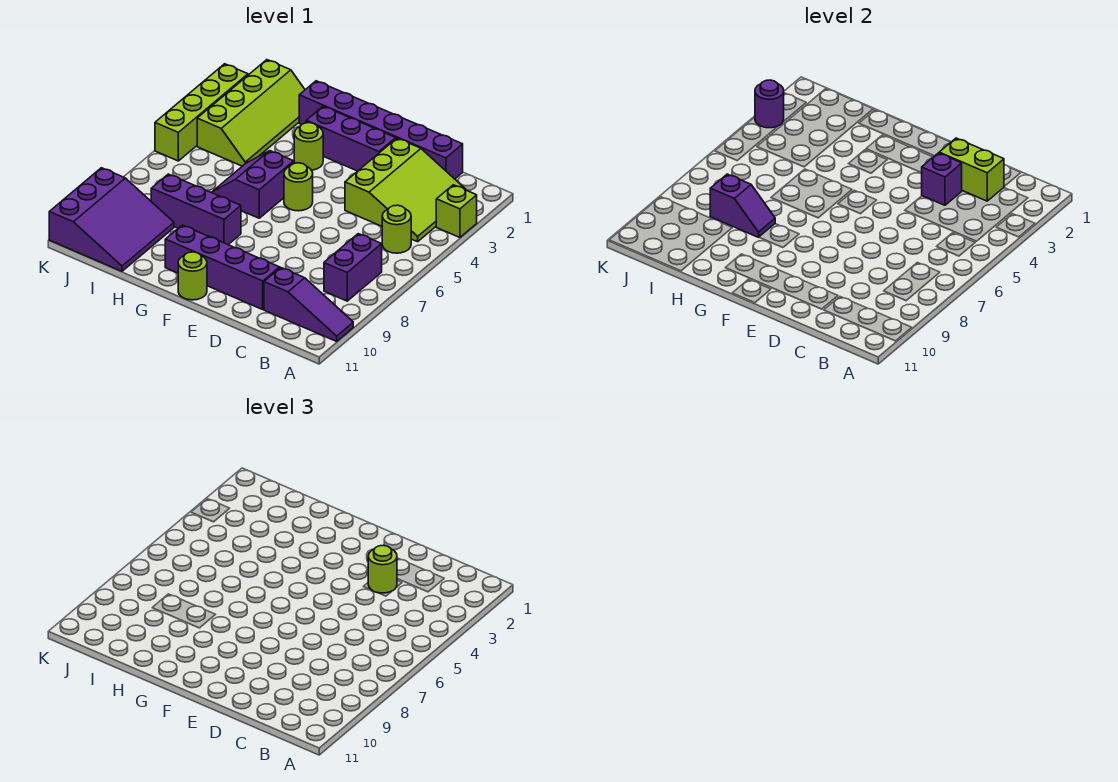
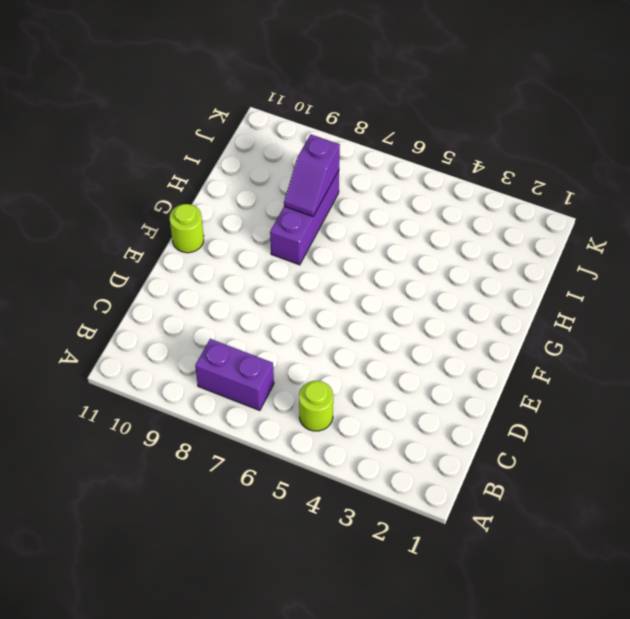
none -> lime 1x1 brick [436,185,477,237]
none -> purple 1x3 slope [264,268,353,341]
none -> lime 3x3 slope [345,138,466,242]

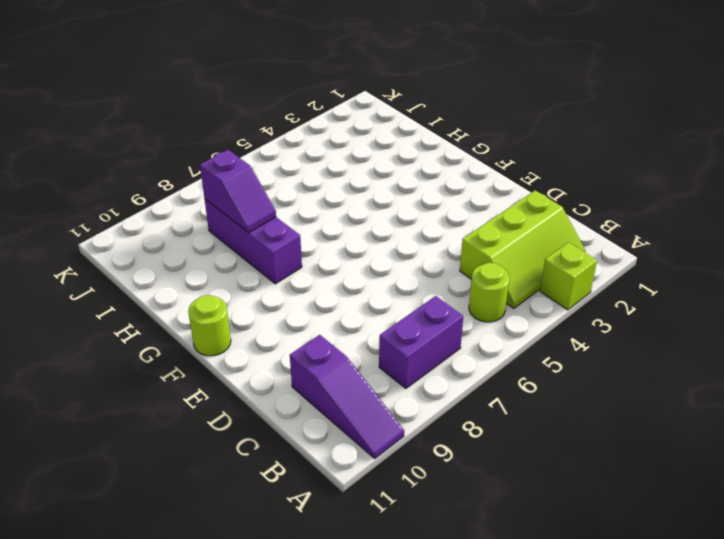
lime 2x3 slope [460,190,586,308] -> lime 3x3 slope [345,138,466,242]
none -> purple 1x6 brick [299,81,463,179]
none -> purple 1x4 brick [165,225,280,309]
none -> purple 1x3 brick [306,106,396,171]

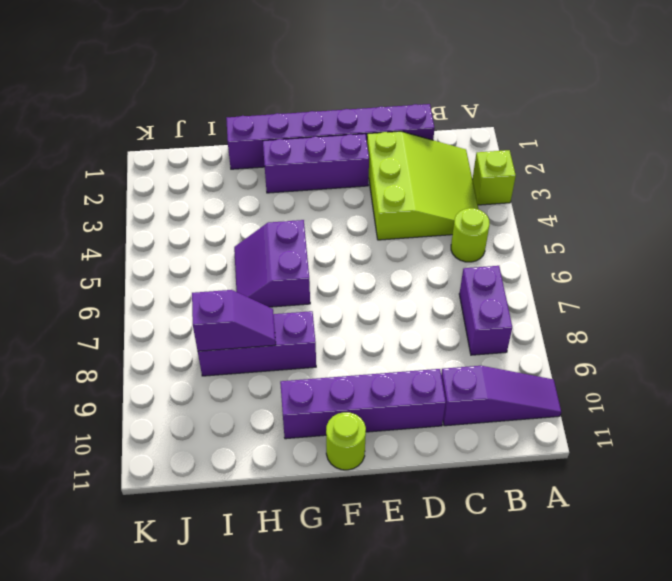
none -> lime 1x1 round brick [284,163,313,211]
none -> lime 1x1 round brick [294,123,323,170]
none -> lime 2x4 slope [197,60,305,166]

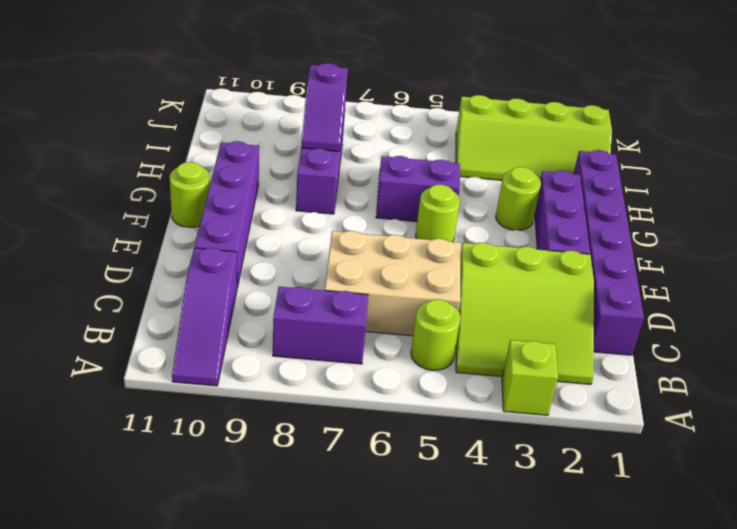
tan 2x3 brick [325,231,460,336] -> none
none -> purple 3x3 slope [49,168,174,271]
none -> lime 1x4 brick [155,64,248,161]
none -> lime 1x2 brick [939,138,1004,201]

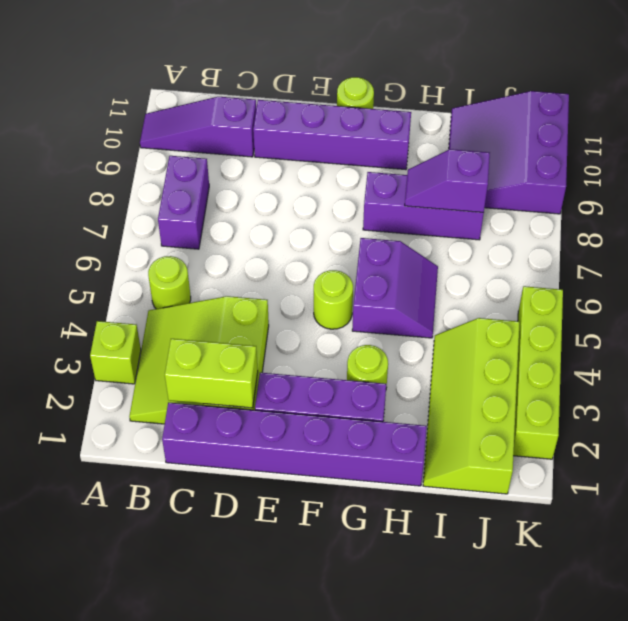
none -> purple 1x1 brick [922,153,962,205]
none -> purple 1x1 round brick [755,80,784,128]
none -> lime 1x1 round brick [368,545,397,593]

